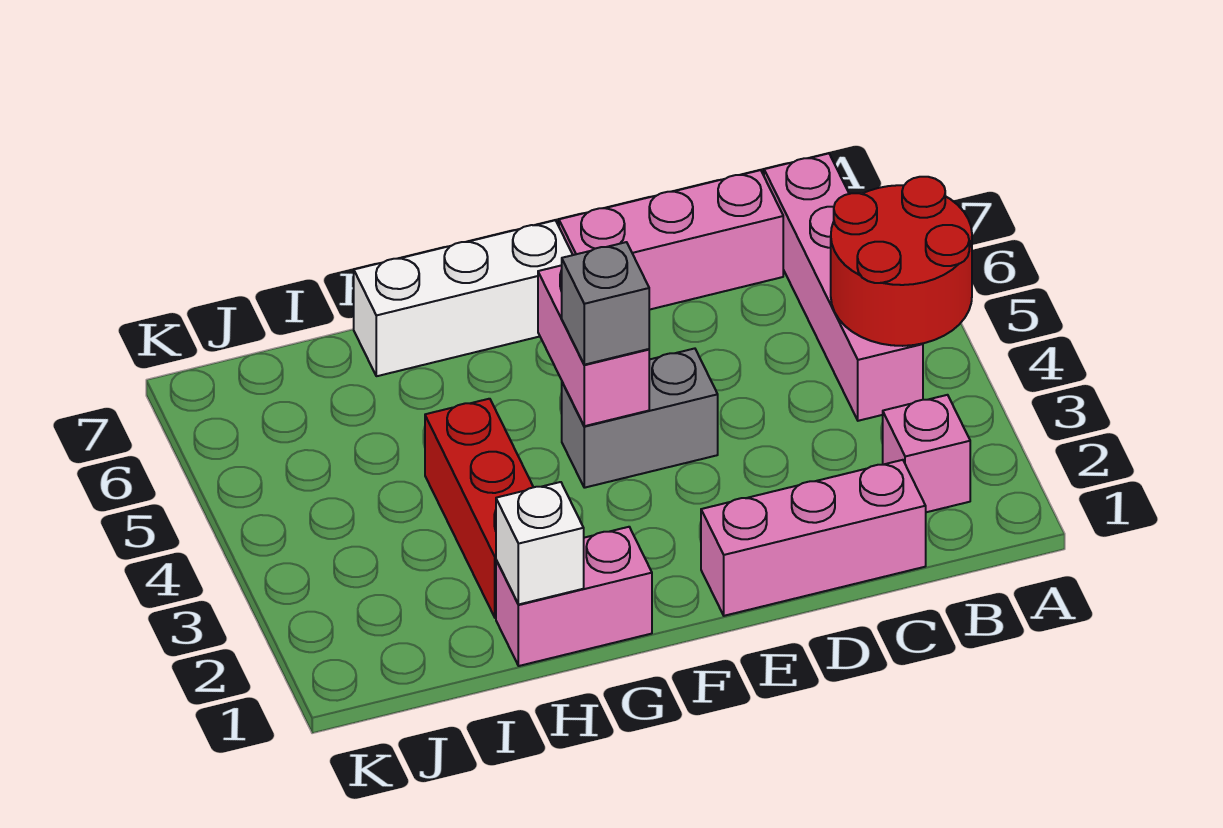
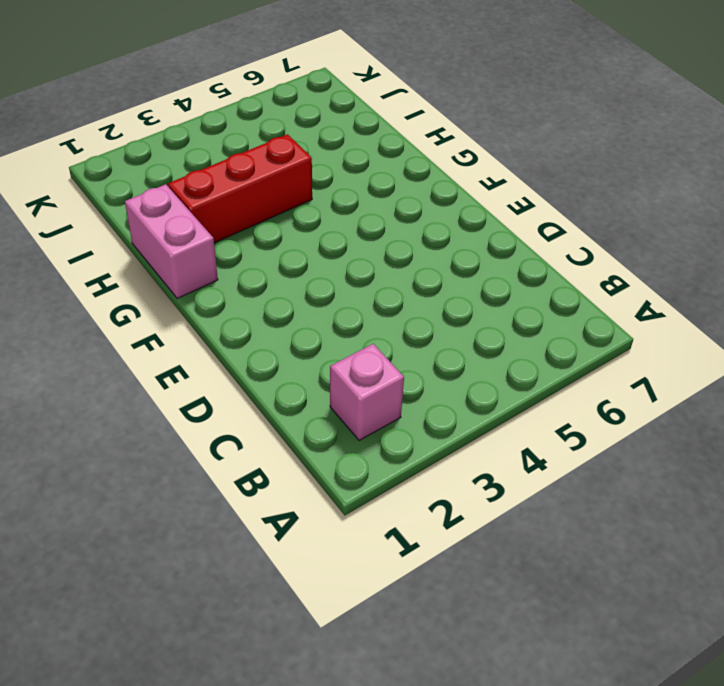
none -> pink 1x4 brick [764,154,923,421]
none -> pink 1x3 brick [701,460,926,616]
none -> pink 1x3 brick [559,170,783,310]

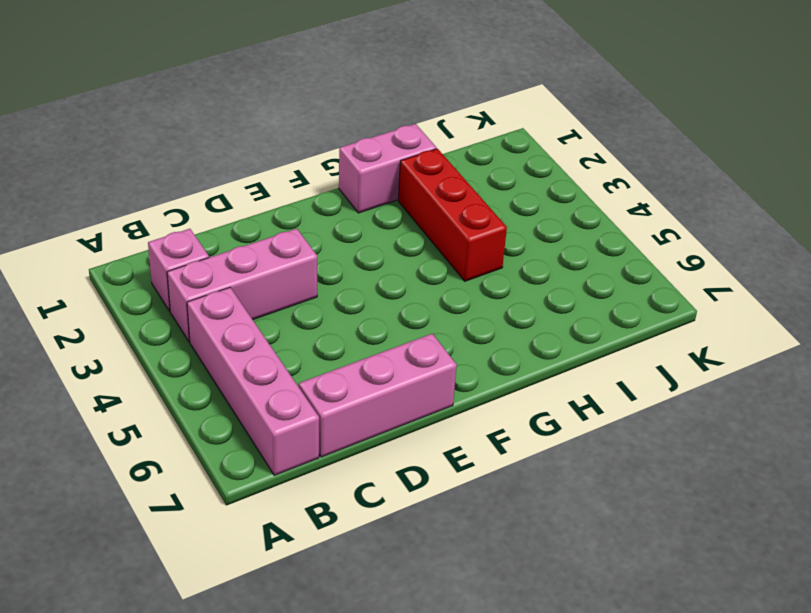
pink 1x3 brick [167,229,317,342] -> pink 1x3 brick moved to [701,460,926,616]
none -> grey 1x2 brick [562,348,718,488]
none -> white 1x3 brick [354,220,573,376]
none -> red 2x2 round brick [831,177,972,346]

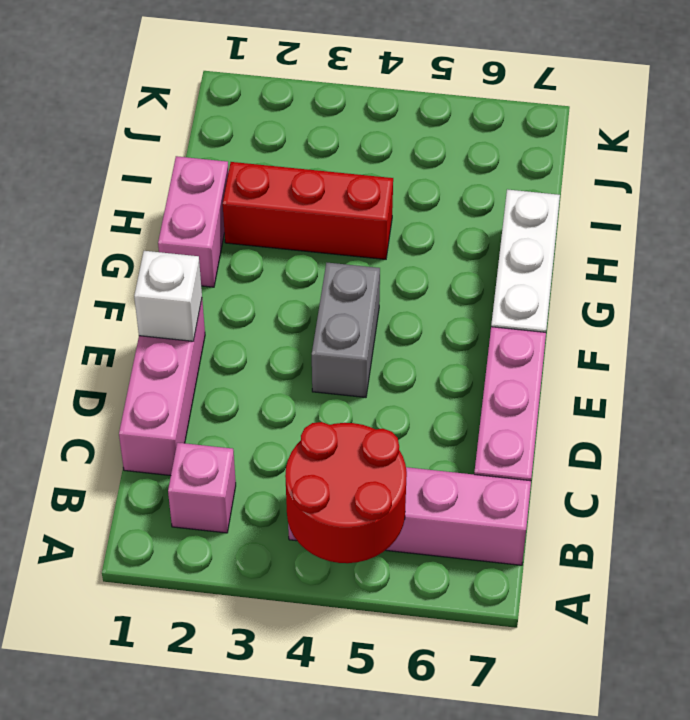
white 1x1 brick [134,251,202,341] -> white 1x1 brick moved to [496,482,584,605]
none -> pink 1x2 brick [538,265,649,426]
none -> grey 1x1 brick [562,242,649,365]

